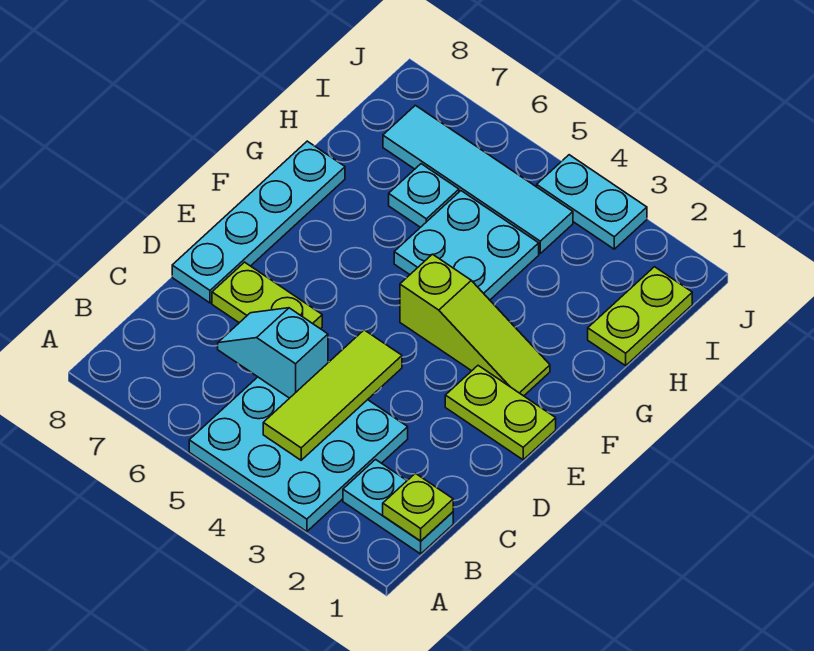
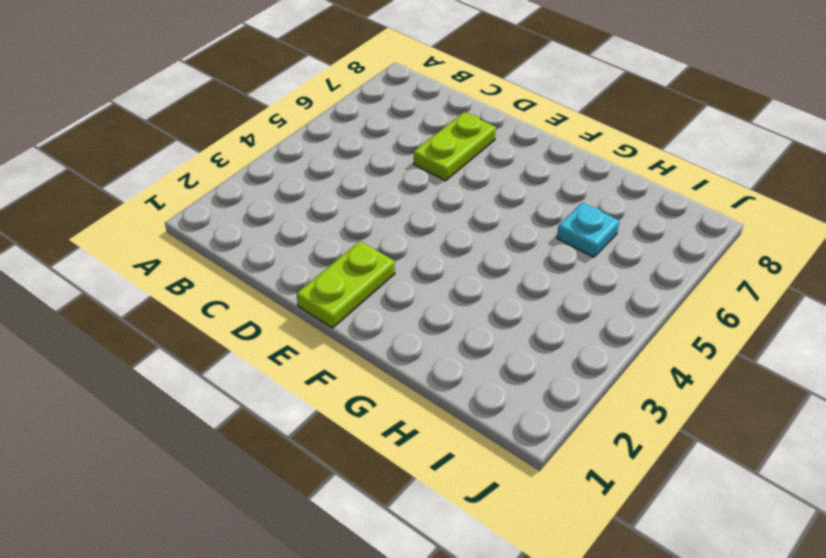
none -> cyan 3x3 plate [189,377,408,532]
none -> cyan 1x2 plate [343,460,453,554]
none -> cyan 1x4 plate [172,141,345,303]

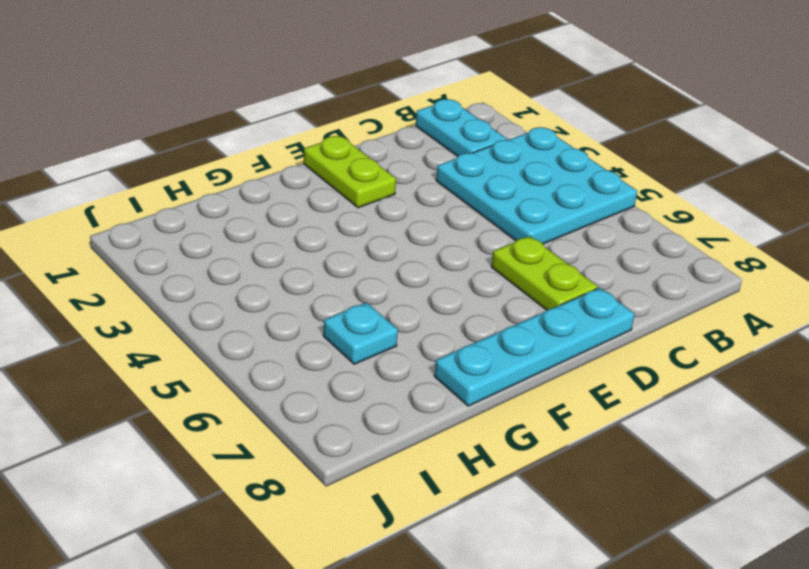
none -> lime 1x3 slope [400,254,550,396]
none -> cyan 2x2 plate [394,191,539,300]
none -> lime 1x2 plate [588,267,692,366]

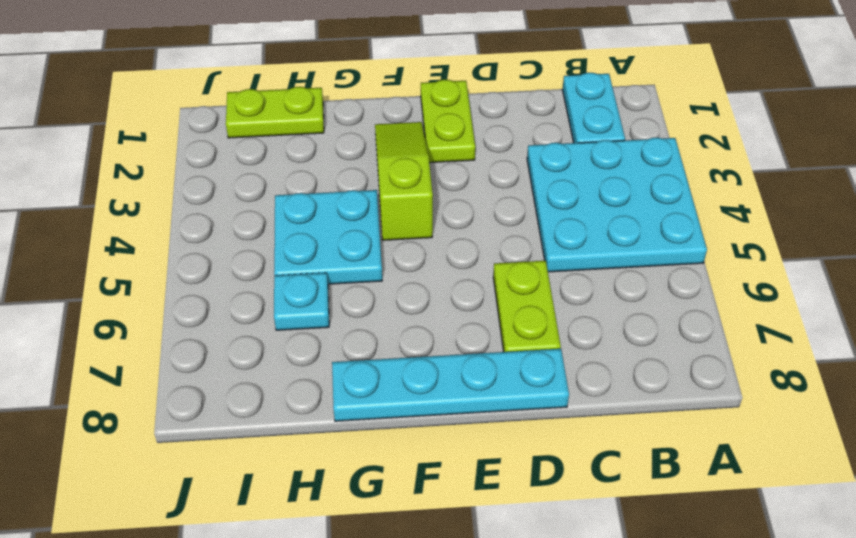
none -> cyan 1x4 tile [383,105,573,253]
none -> cyan 1x2 plate [537,155,647,249]
none -> lime 1x1 plate [383,473,453,541]

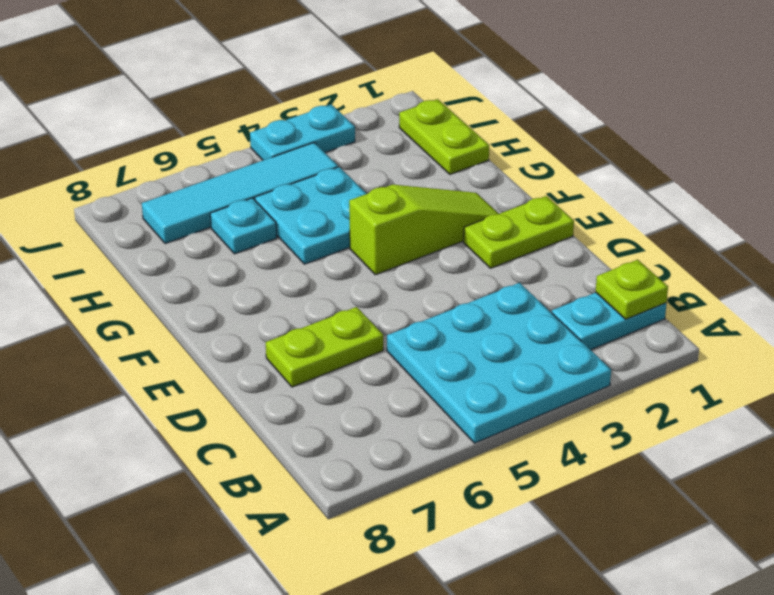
none -> cyan 1x4 plate [172,141,345,303]
none -> lime 1x3 tile [263,330,402,460]
none -> cyan 1x2 slope [218,308,328,398]

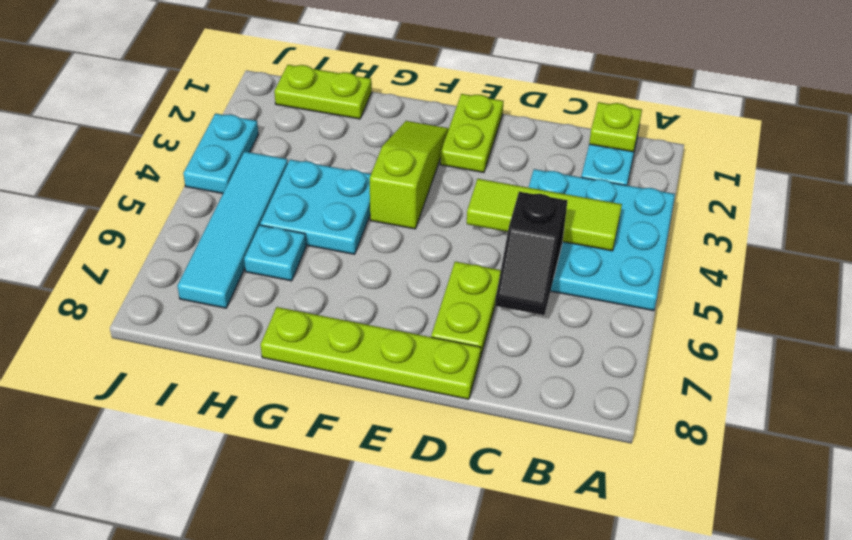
black 1x2 slope [495,192,568,315] -> cyan 1x2 slope [218,308,328,398]
lime 1x4 plate [261,307,481,399] -> cyan 1x4 plate [172,141,345,303]

